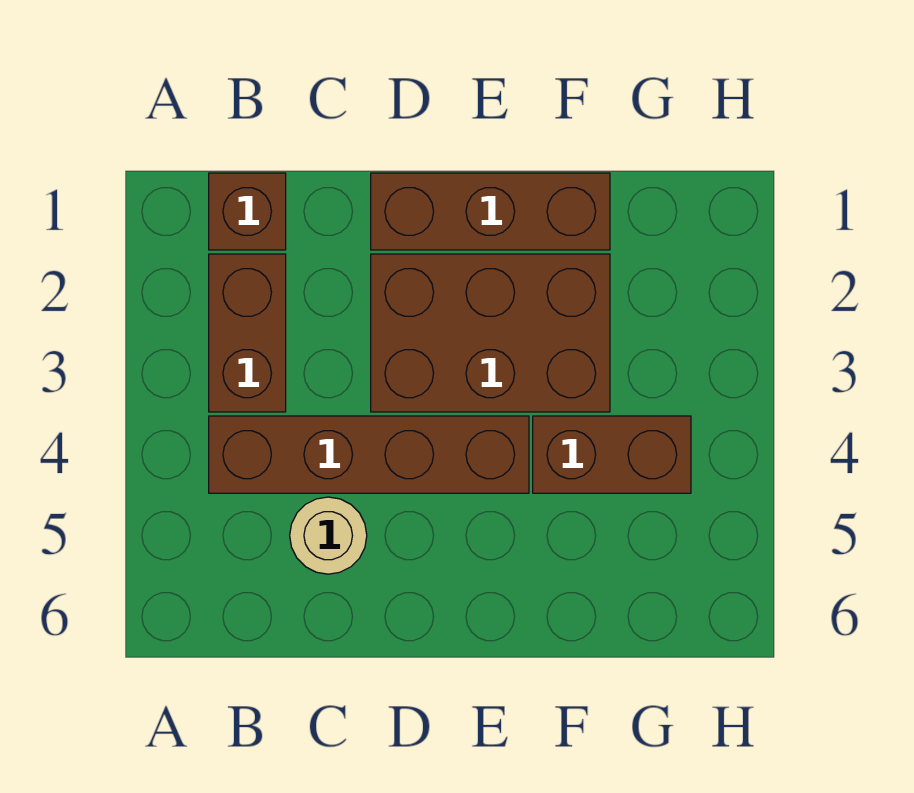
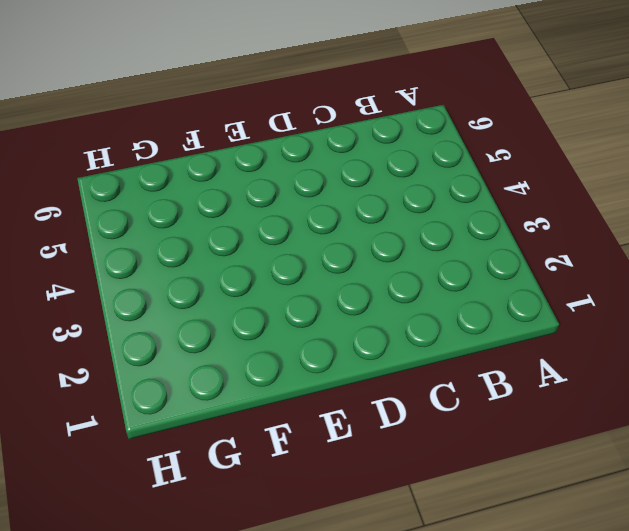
none -> brown 1x1 brick [209,173,286,250]
none -> brown 1x2 brick [209,254,286,412]

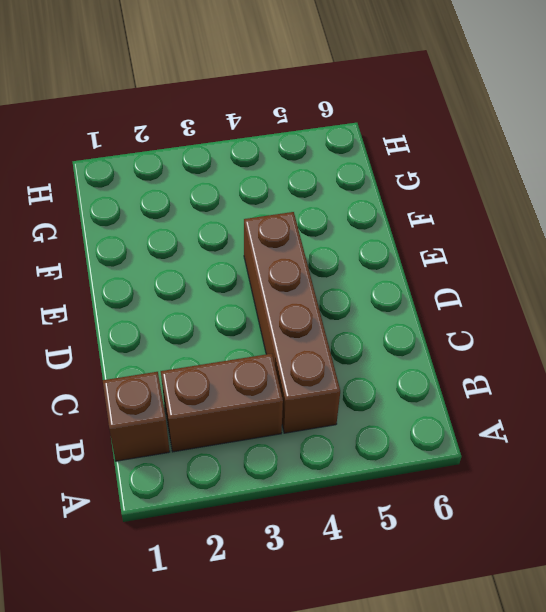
none -> tan 1x1 round brick [290,497,367,574]
none -> brown 1x3 brick [371,173,610,250]

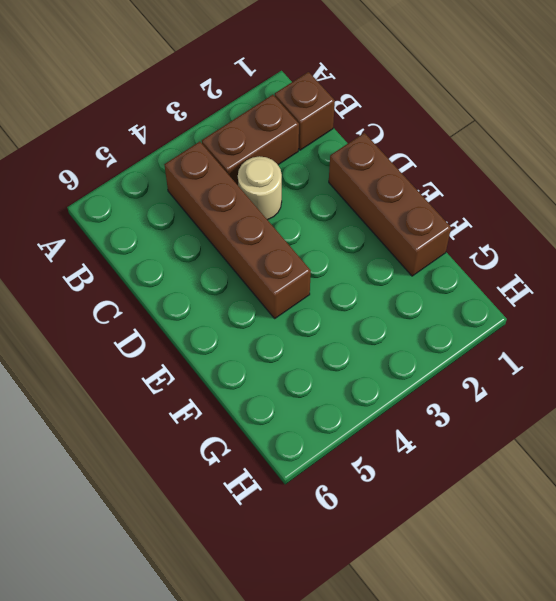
tan 1x1 round brick [238,156,282,220] -> tan 1x1 round brick moved to [290,497,367,574]
none -> brown 2x3 brick [371,254,610,412]
none -> brown 1x2 brick [533,416,691,493]

